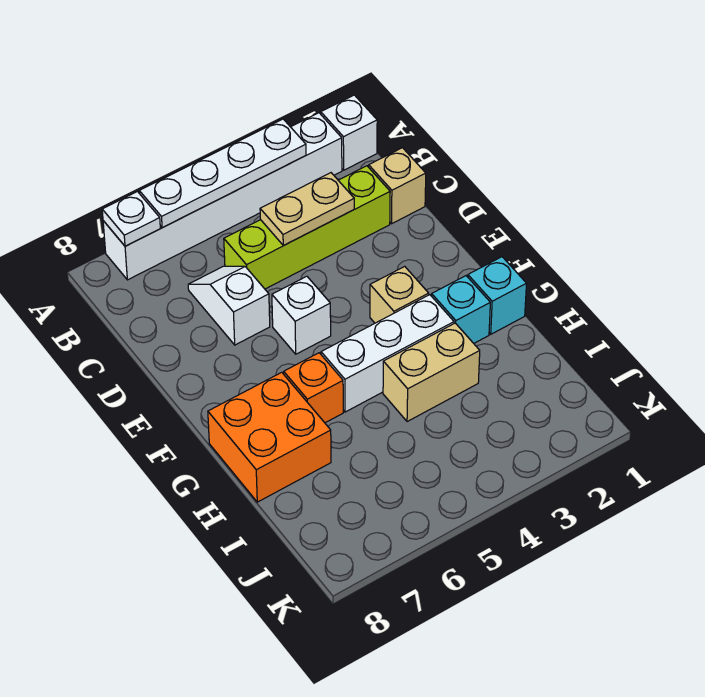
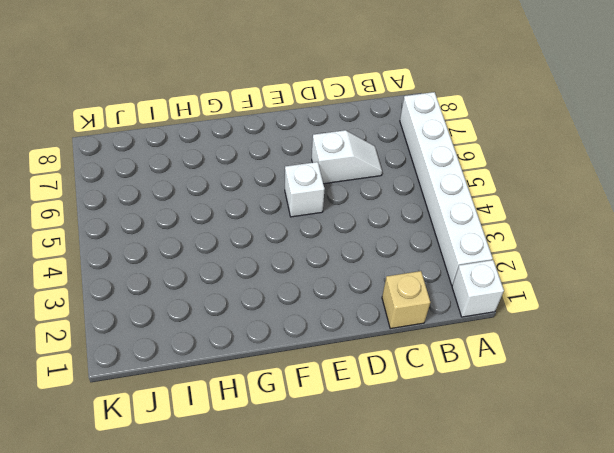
none -> lime 1x4 brick [224,166,390,289]
none -> tan 1x1 brick [370,266,429,323]
none -> cyan 1x1 brick [468,257,527,334]

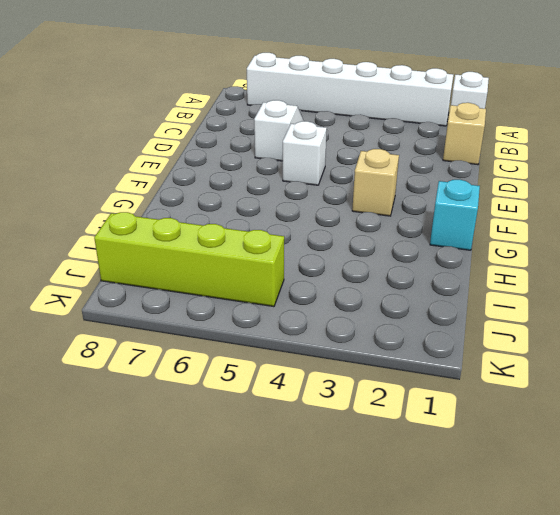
lime 1x4 brick [94,212,284,307] -> lime 1x4 brick moved to [224,166,390,289]
none -> cyan 1x1 brick [432,276,490,343]
none -> white 1x3 brick [321,295,454,412]
none -> orange 1x1 brick [284,353,343,423]

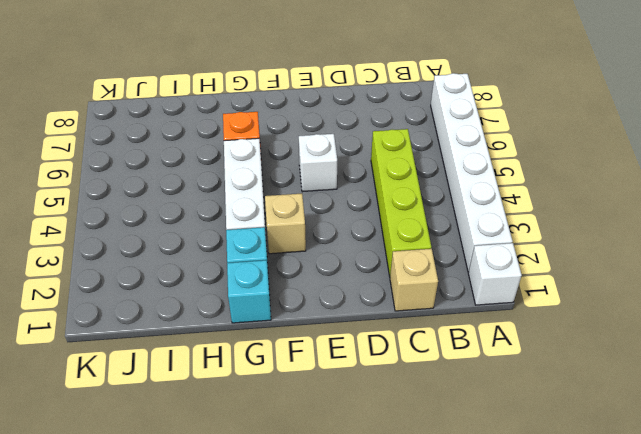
none -> white 1x2 slope [188,266,270,345]
none -> orange 2x2 brick [208,372,331,502]
none -> tan 1x2 brick [383,323,480,422]

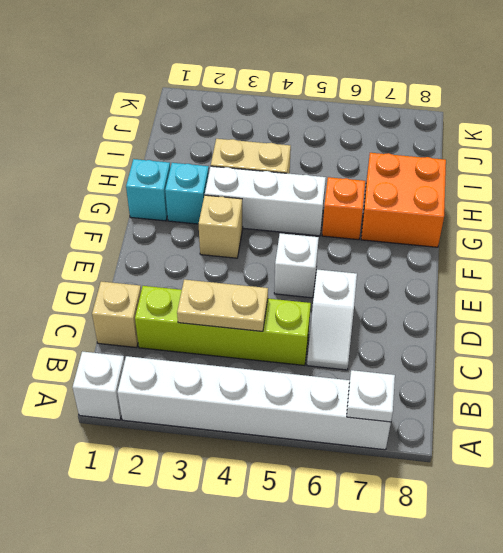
none -> white 1x4 plate [139,119,306,228]

